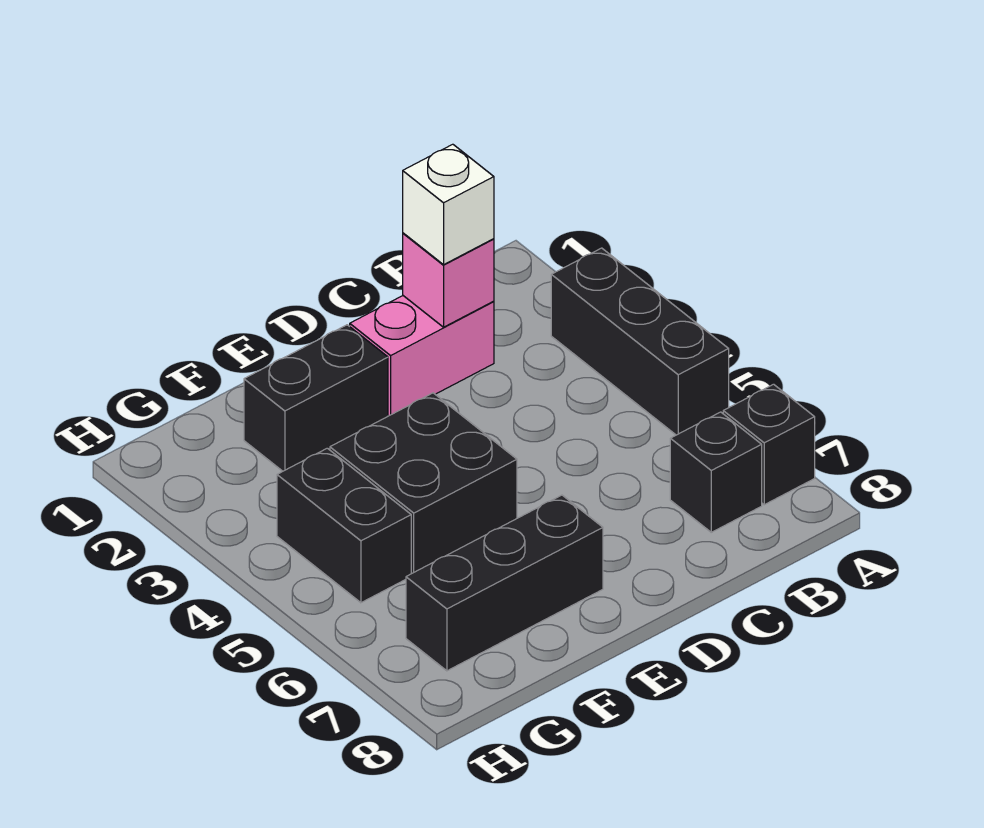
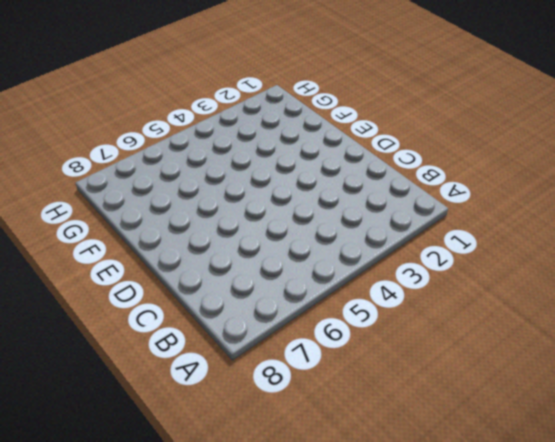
none -> black 1x3 brick [551,248,729,435]
none -> black 1x1 brick [723,384,815,505]

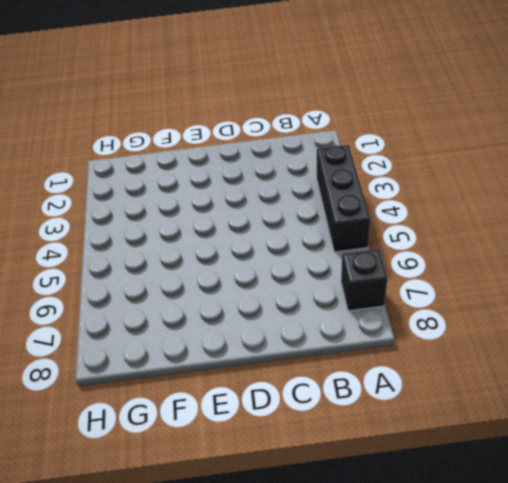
none -> black 1x1 brick [670,412,762,532]
none -> pink 1x2 brick [350,296,494,416]

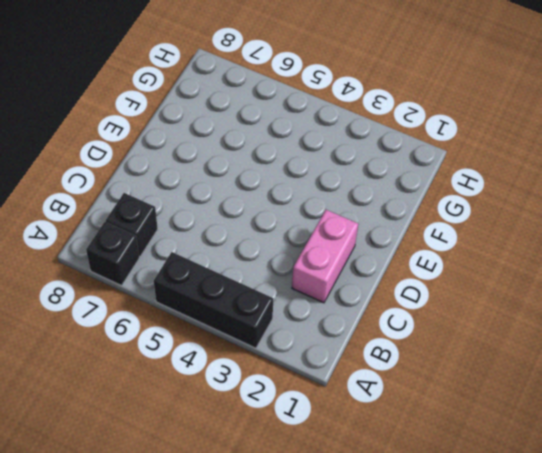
none -> black 1x2 brick [244,325,388,471]
none -> black 2x2 brick [330,393,517,574]

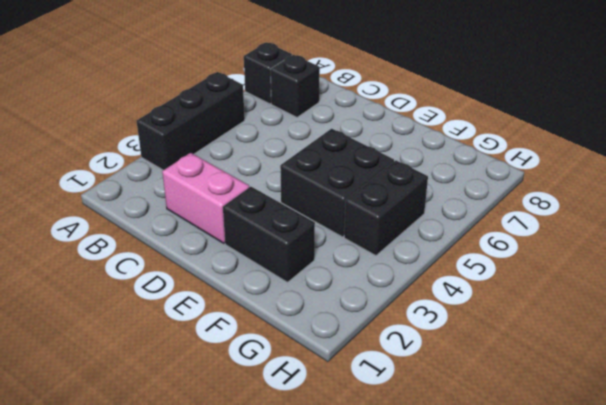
none -> black 1x3 brick [406,495,603,671]
none -> pink 1x1 brick [403,233,494,327]

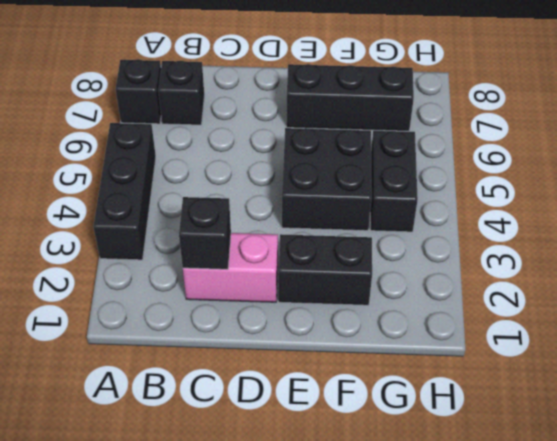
black 1x1 brick [179,197,231,269] -> pink 1x1 brick [403,233,494,327]
none -> white 1x1 brick [403,144,494,265]

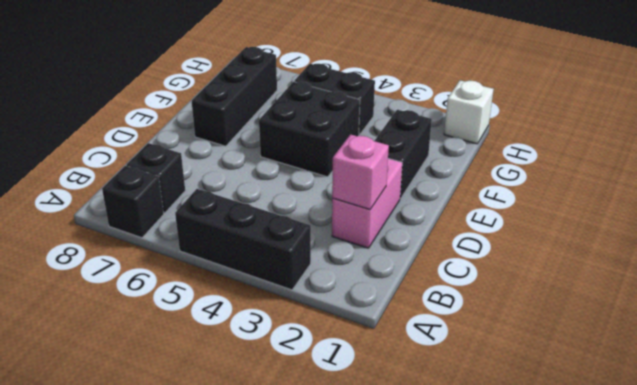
white 1x1 brick [444,80,494,144] -> white 1x1 brick moved to [403,144,494,265]

